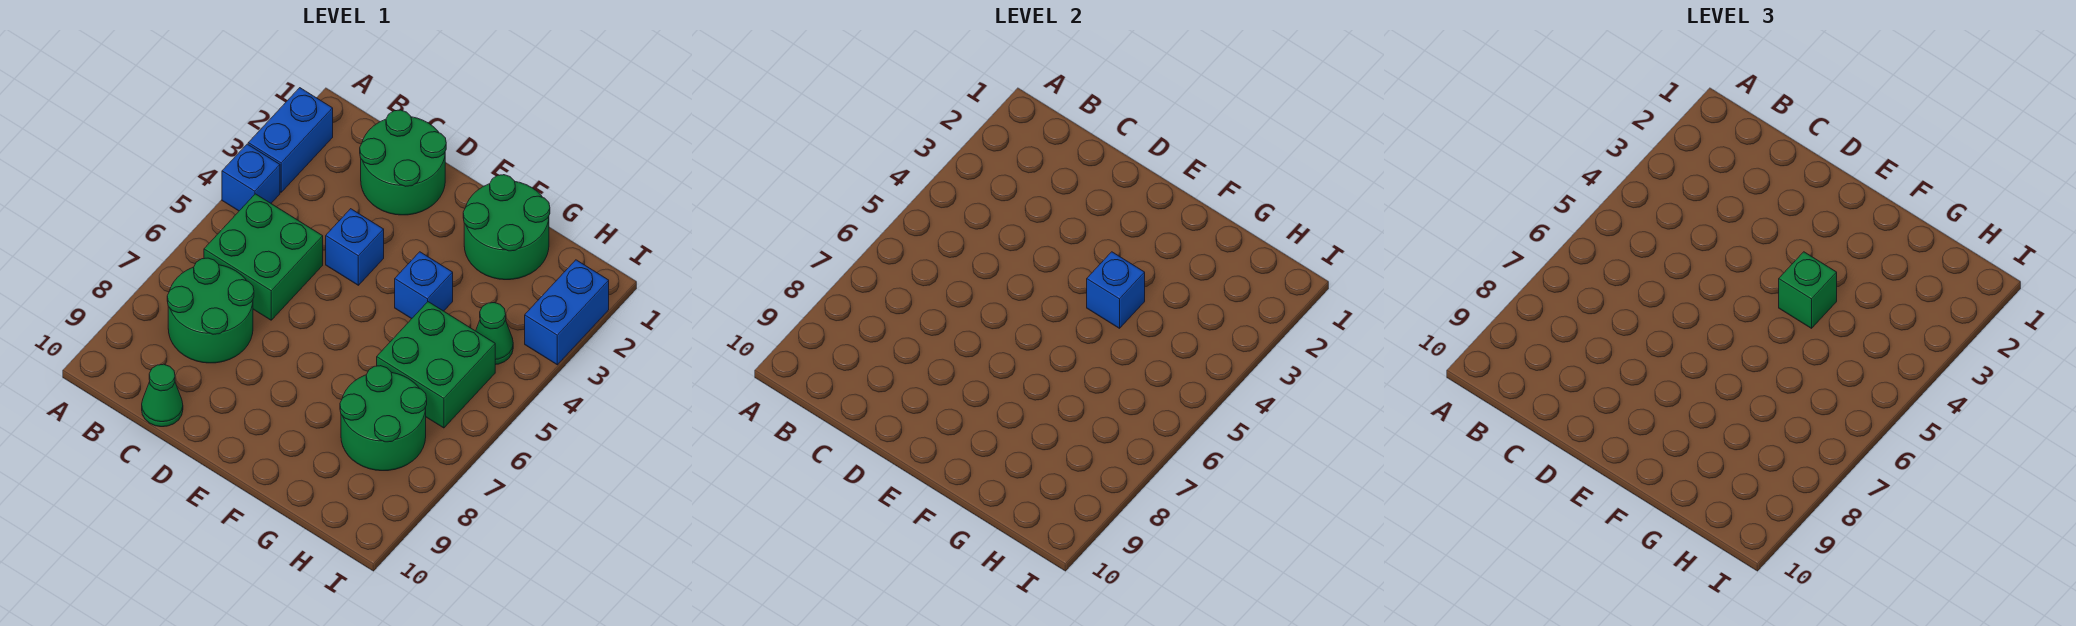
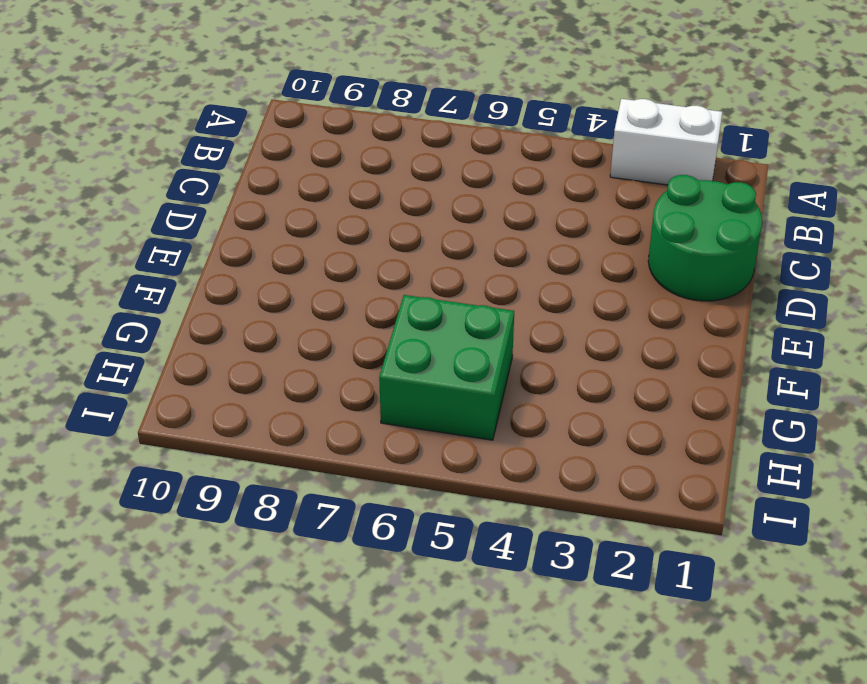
white 1x2 brick [610,99,722,185] -> blue 1x2 brick [248,88,333,192]
none -> blue 1x1 brick [222,144,280,211]
none -> green 2x2 brick [204,194,323,320]
none -> green 2x2 round brick [167,258,254,363]

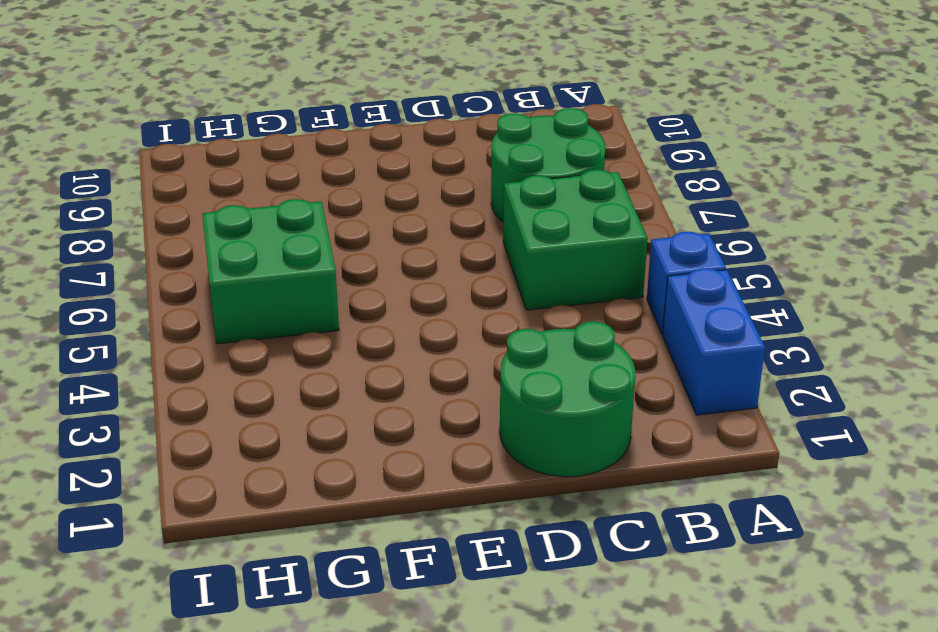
none -> green 1x1 cone [142,364,183,427]
none -> blue 1x1 brick [326,209,384,285]
none -> green 2x2 round brick [463,175,550,280]

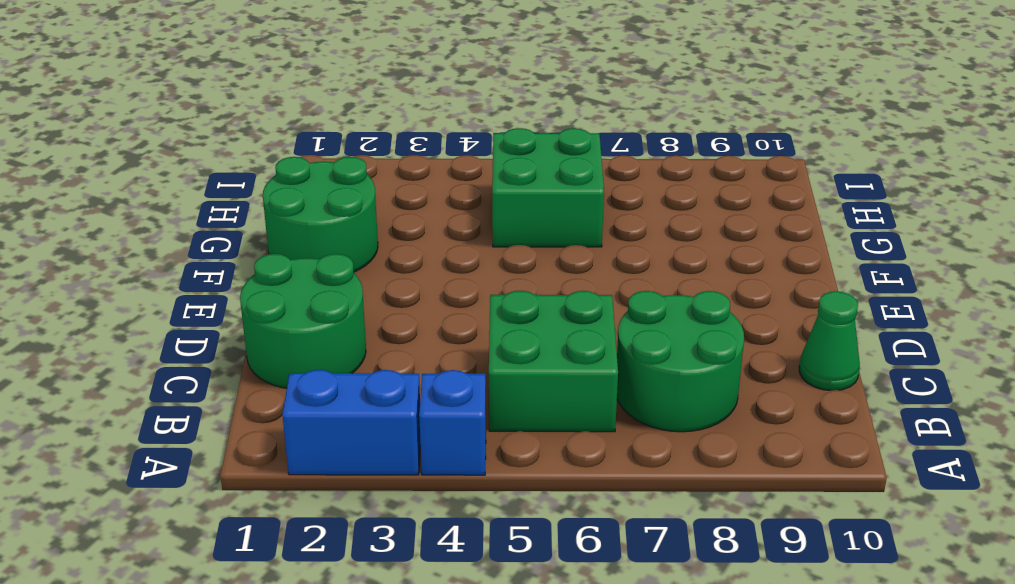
none -> blue 1x1 brick [326,209,384,285]
none -> blue 1x1 brick [395,252,453,319]
none -> green 2x2 round brick [340,366,427,471]

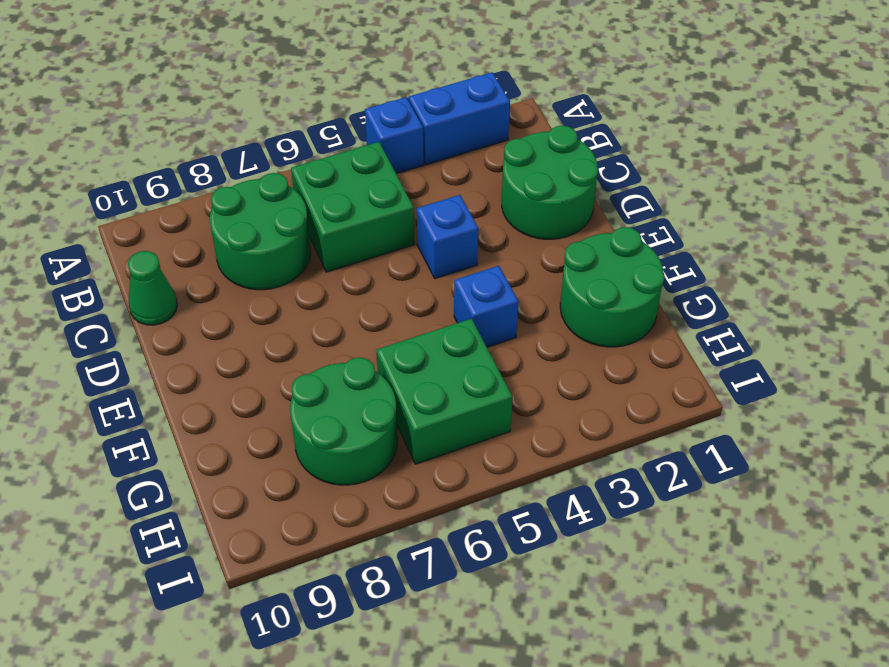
none -> green 1x1 cone [476,303,513,365]
none -> blue 1x2 brick [525,260,609,365]
none -> blue 1x1 brick [1087,252,1145,328]

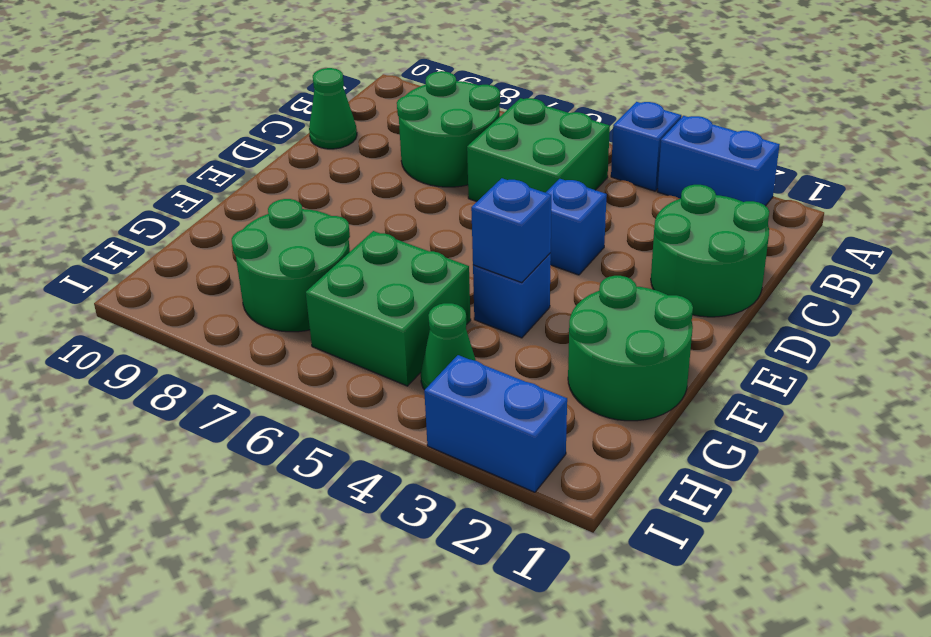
none -> green 1x1 brick [1779,252,1837,328]

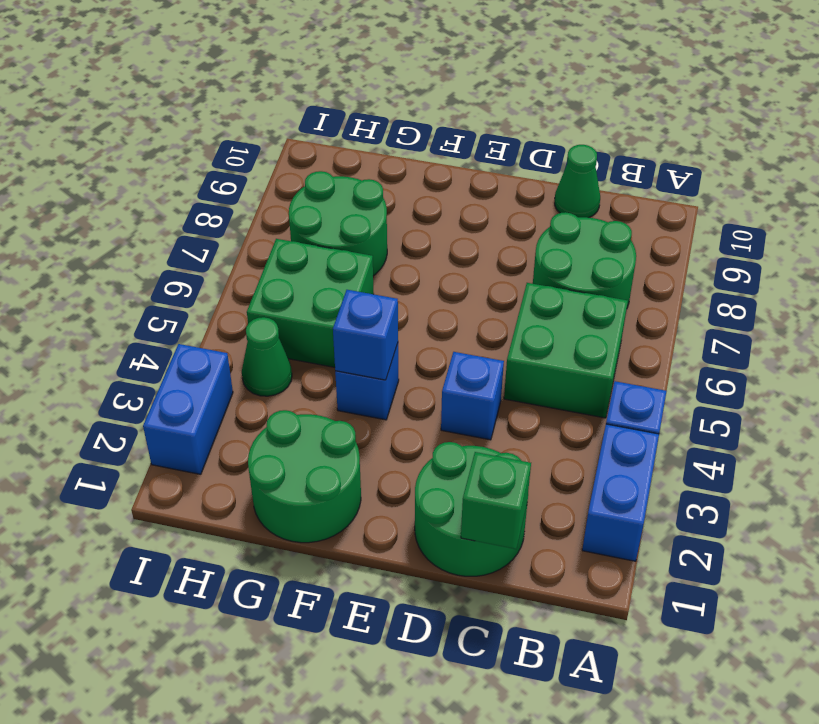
green 1x1 brick [461,452,531,549] -> green 1x1 brick moved to [1779,252,1837,328]

